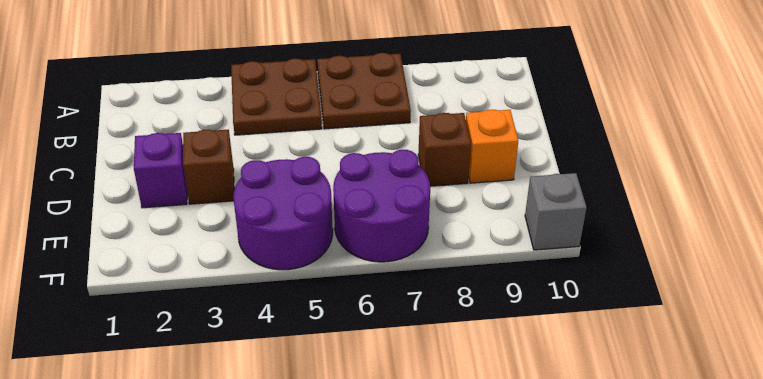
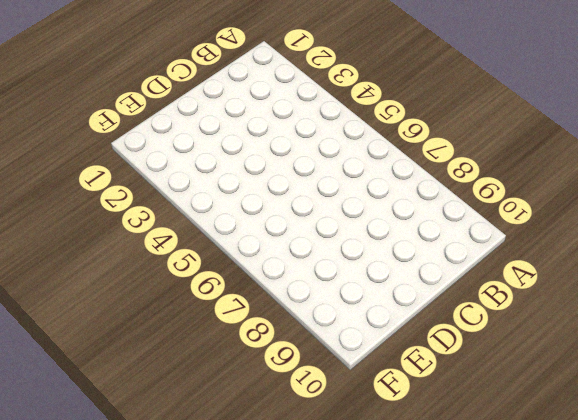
none -> brown 2x2 plate [231,58,322,135]
none -> brown 2x2 plate [317,53,411,129]

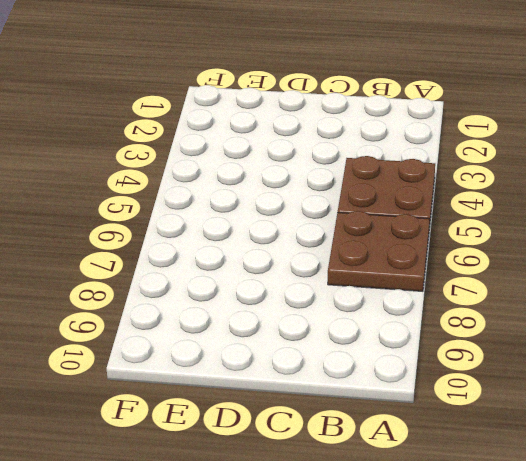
none -> purple 1x1 brick [134,133,187,208]
none -> brown 1x1 brick [183,130,234,204]

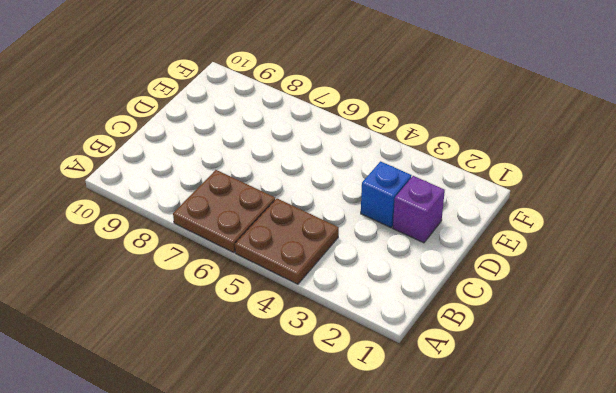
blue 1x1 brick [361,161,412,228] -> brown 1x1 brick [183,130,234,204]
none -> brown 1x1 brick [418,113,471,186]
none -> orange 1x1 brick [466,110,518,183]

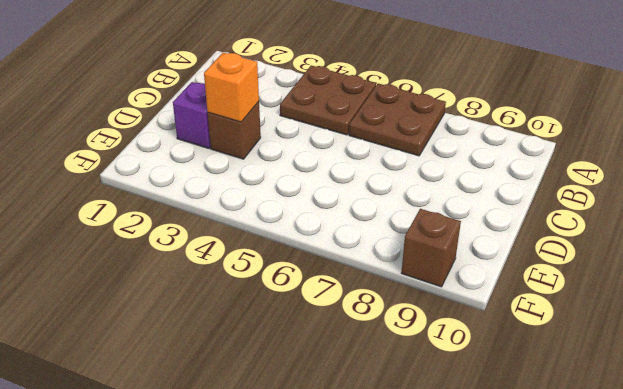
orange 1x1 brick [204,53,259,122] -> orange 1x1 brick moved to [466,110,518,183]
brown 1x1 brick [401,209,461,287] -> brown 1x1 brick moved to [418,113,471,186]
none -> purple 2x2 round brick [233,157,333,270]
none -> purple 2x2 round brick [333,150,430,262]

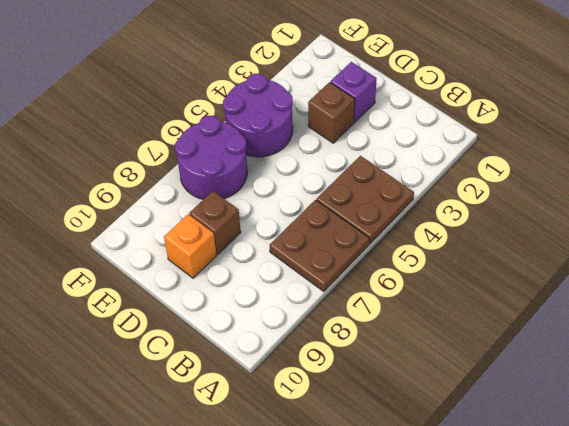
none -> grey 1x1 brick [525,173,587,250]

